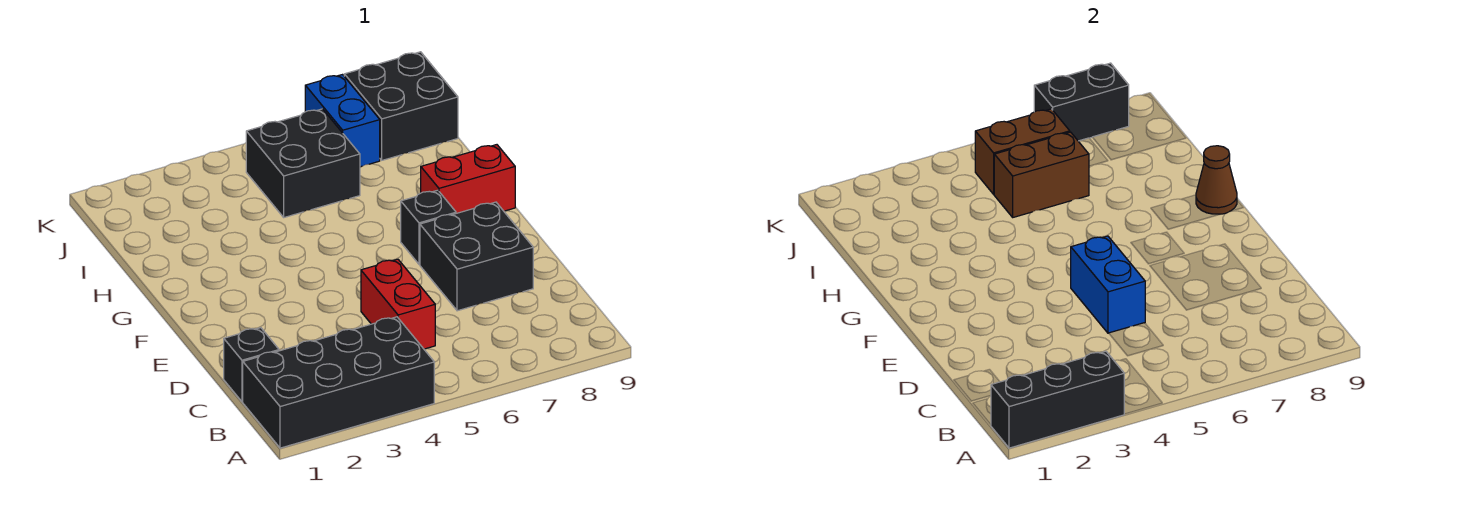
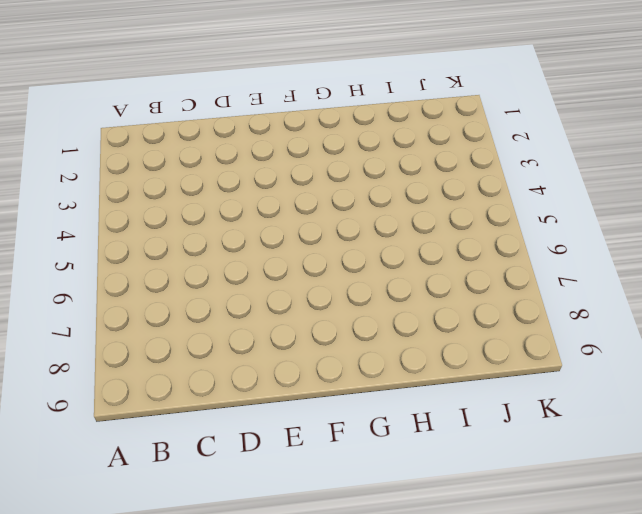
none -> black 2x4 brick [243,317,434,448]
none -> black 1x1 brick [224,328,279,402]
none -> red 1x2 brick [361,259,435,349]

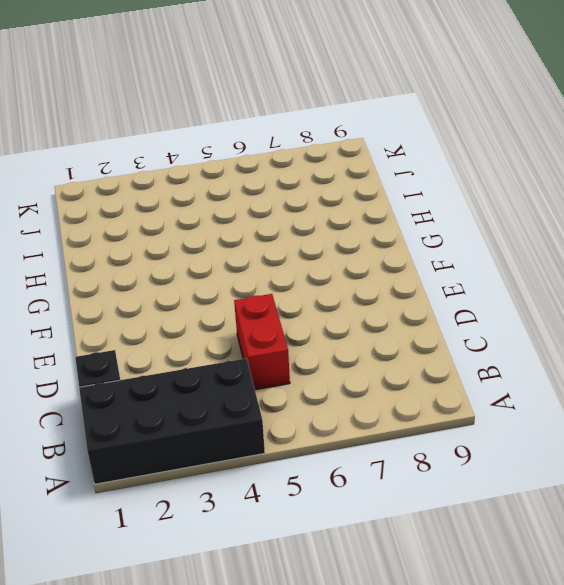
none -> black 2x2 brick [420,202,533,311]
none -> black 1x1 brick [401,190,456,264]
none -> red 1x2 brick [421,145,515,213]

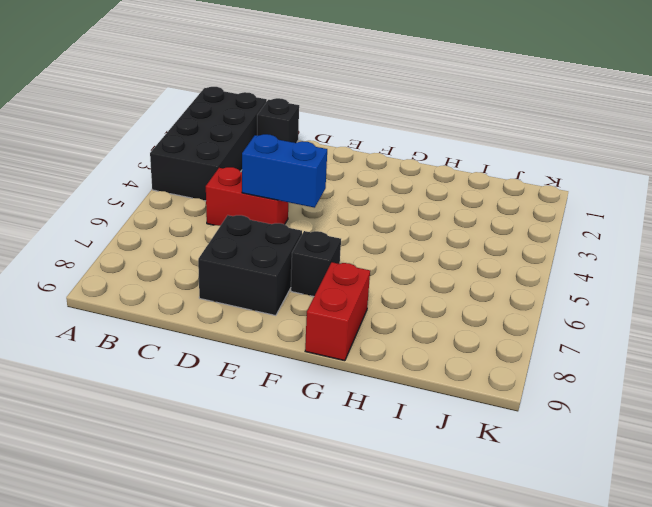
none -> black 2x2 brick [246,109,360,217]
none -> blue 1x2 brick [305,75,380,167]
none -> black 2x2 brick [344,52,458,160]

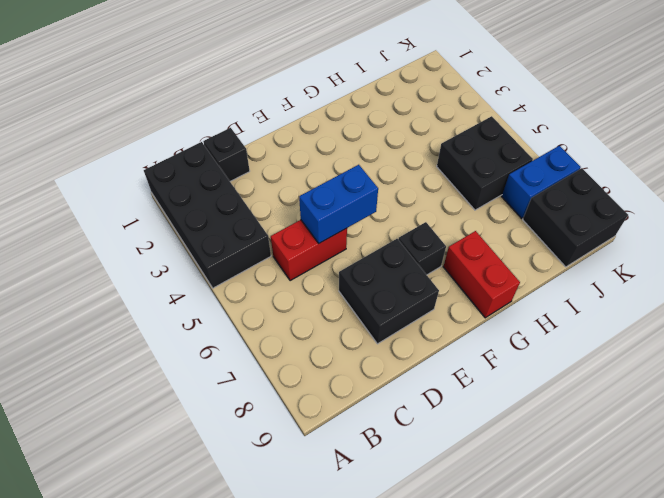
none -> black 1x3 brick [991,351,1124,448]
none -> brown 1x1 cone [1196,146,1237,214]
none -> brown 1x2 brick [994,132,1089,217]

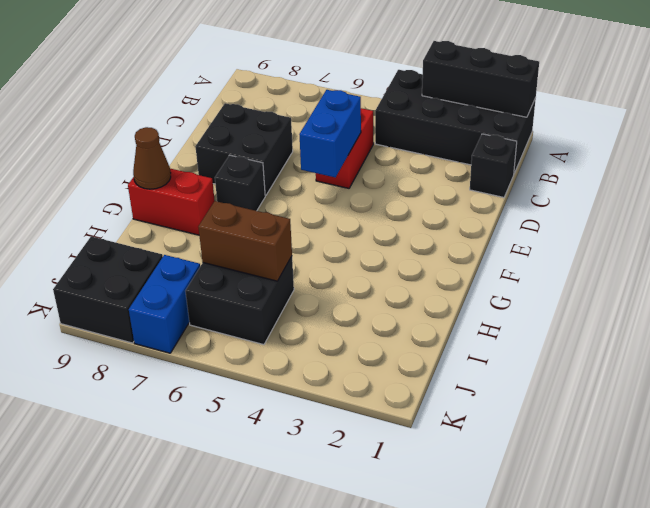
none -> brown 1x2 brick [975,109,1070,194]
none -> black 1x2 brick [1034,63,1129,141]

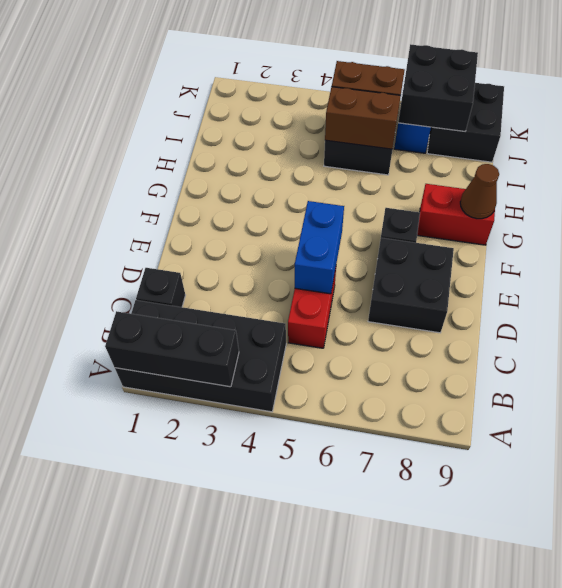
black 2x2 brick [398,44,478,132] -> black 1x2 brick [1034,63,1129,141]

